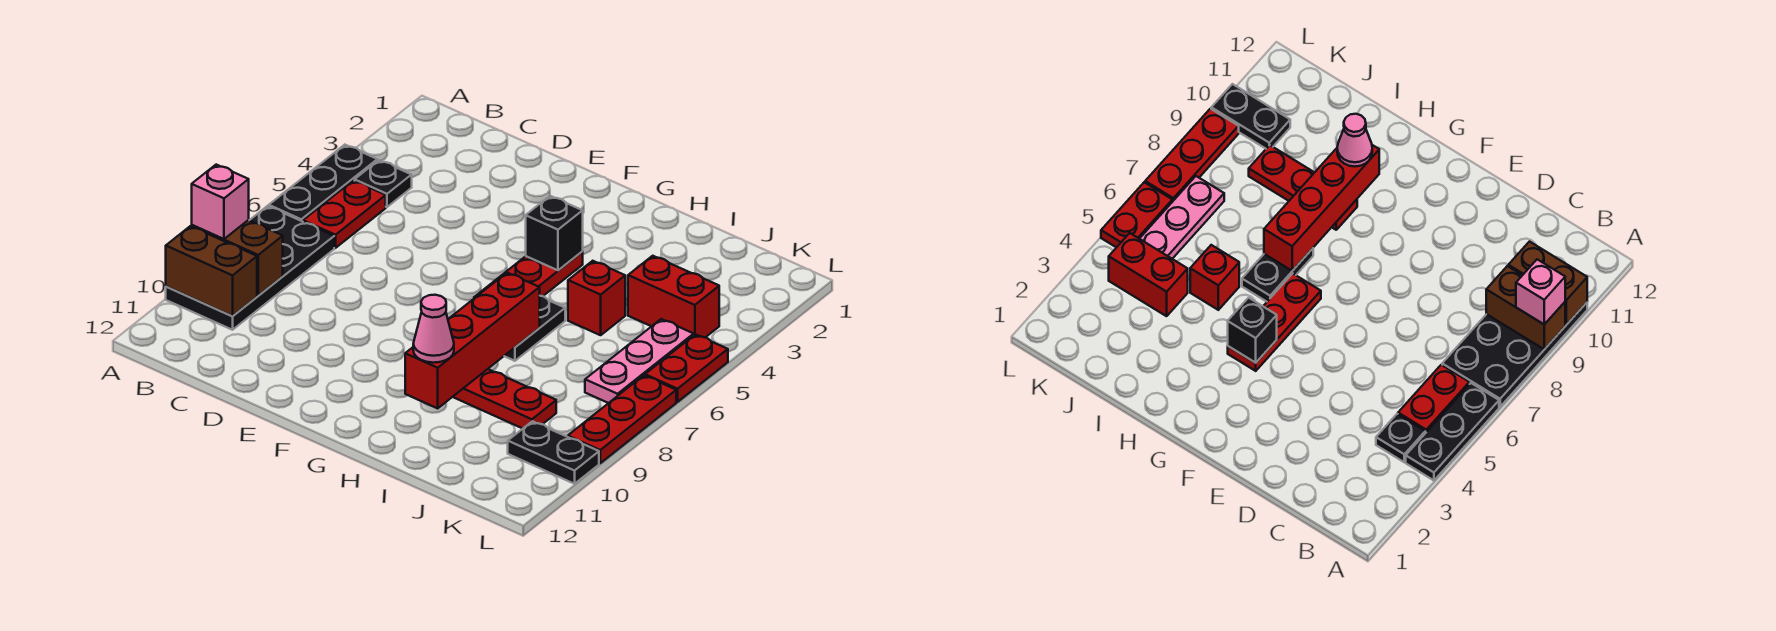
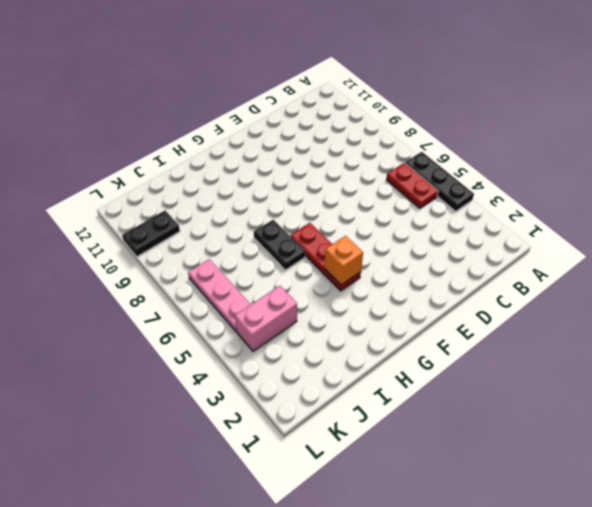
orange 1x1 brick [324,236,363,285] -> black 1x1 brick [526,196,583,270]
pink 1x2 brick [235,286,297,351] -> red 1x2 brick [628,256,719,337]
none -> black 2x4 plate [166,206,334,330]
none -> black 1x1 plate [355,160,412,207]
none -> red 1x3 plate [453,369,556,428]

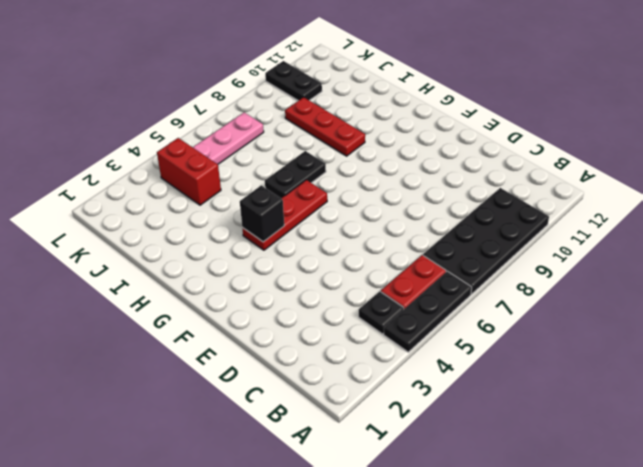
none -> red 1x1 brick [568,261,625,335]
none -> red 1x2 plate [645,334,728,402]
none -> red 1x3 plate [568,375,676,463]

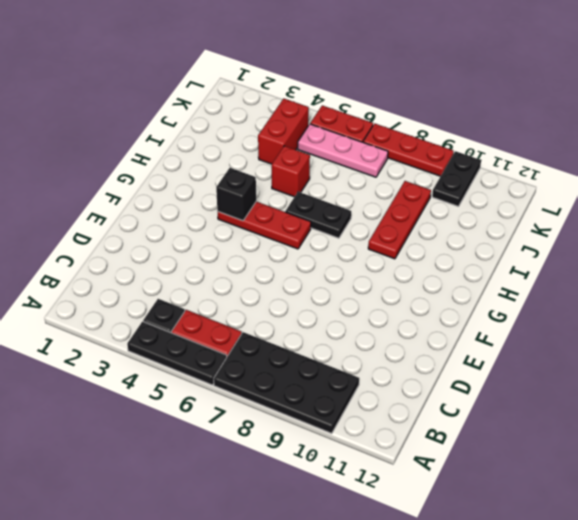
none -> brown 1x2 brick [192,220,283,296]
none -> brown 1x2 brick [166,226,257,316]
none -> red 1x4 brick [405,273,540,408]

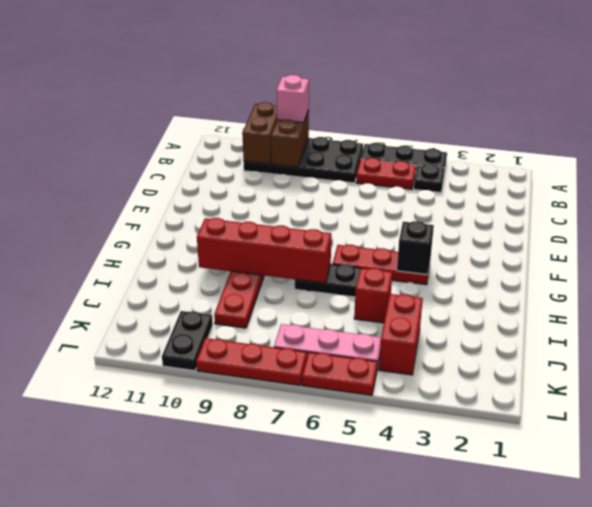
none -> pink 1x1 cone [413,295,454,363]

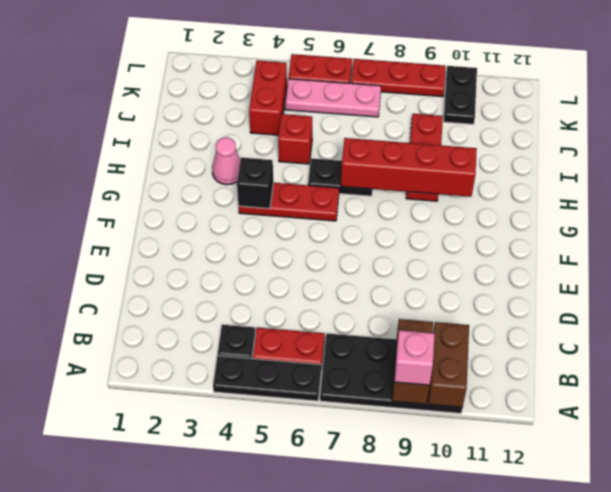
pink 1x1 cone [212,137,240,185] -> pink 1x1 cone moved to [413,295,454,363]

